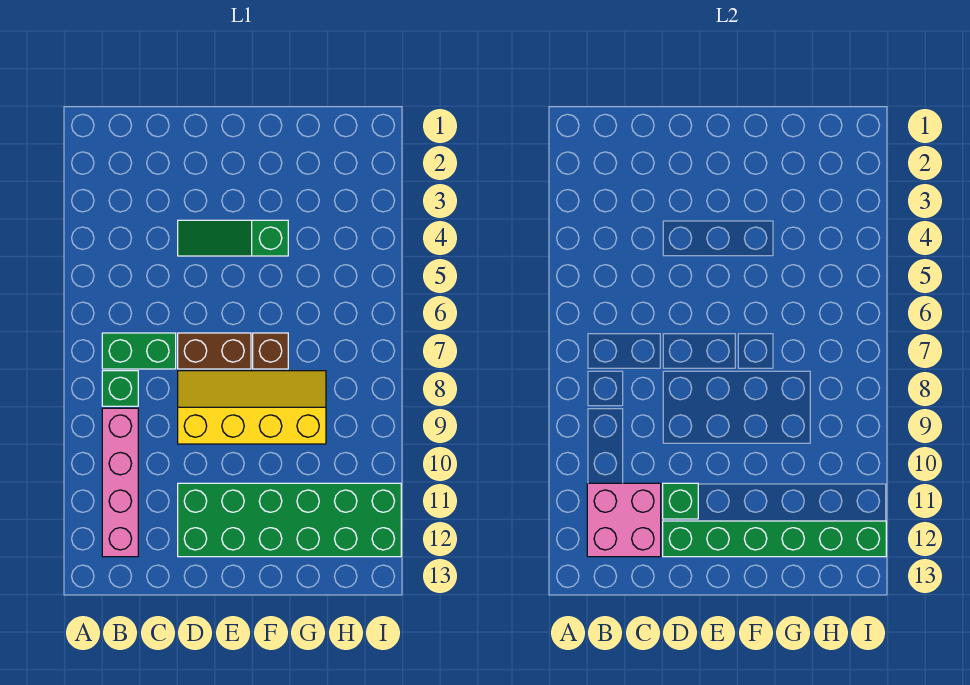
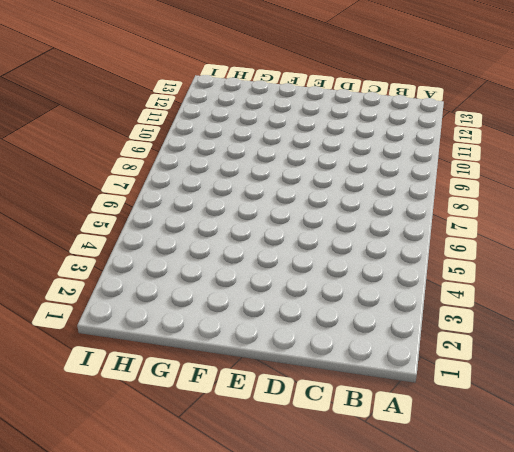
none -> green 1x2 brick [102,333,176,369]
none -> green 1x1 brick [102,371,138,406]

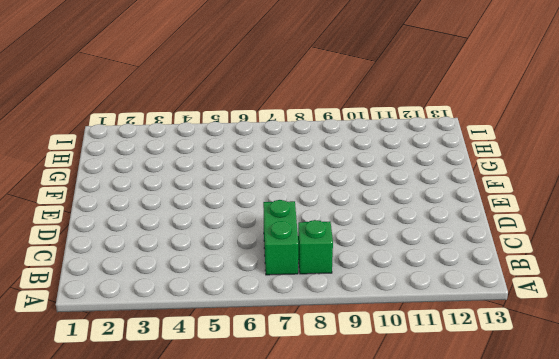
none -> pink 1x4 brick [102,408,138,557]
none -> green 1x3 slope [178,220,288,256]

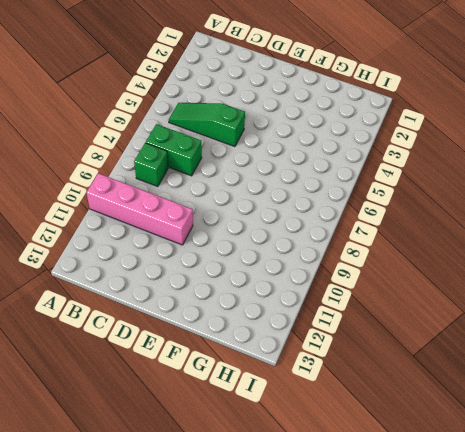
pink 1x4 brick [87,173,193,245] -> pink 1x4 brick turned to [102,408,138,557]
green 1x3 slope [169,103,245,147] -> green 1x3 slope moved to [178,220,288,256]
none -> brown 1x2 brick [178,333,251,369]
none -> yellow 2x4 slope [178,371,326,444]

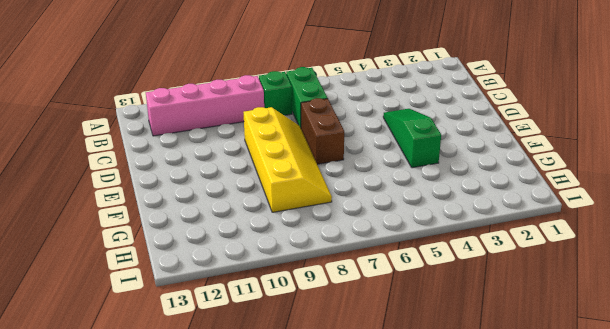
none -> green 2x6 brick [178,483,401,557]
none -> brown 1x1 brick [253,333,288,369]

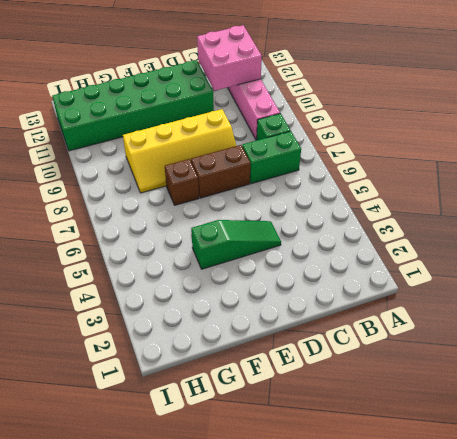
none -> green 1x1 brick [663,483,698,519]
none -> green 1x6 brick [663,521,886,557]

